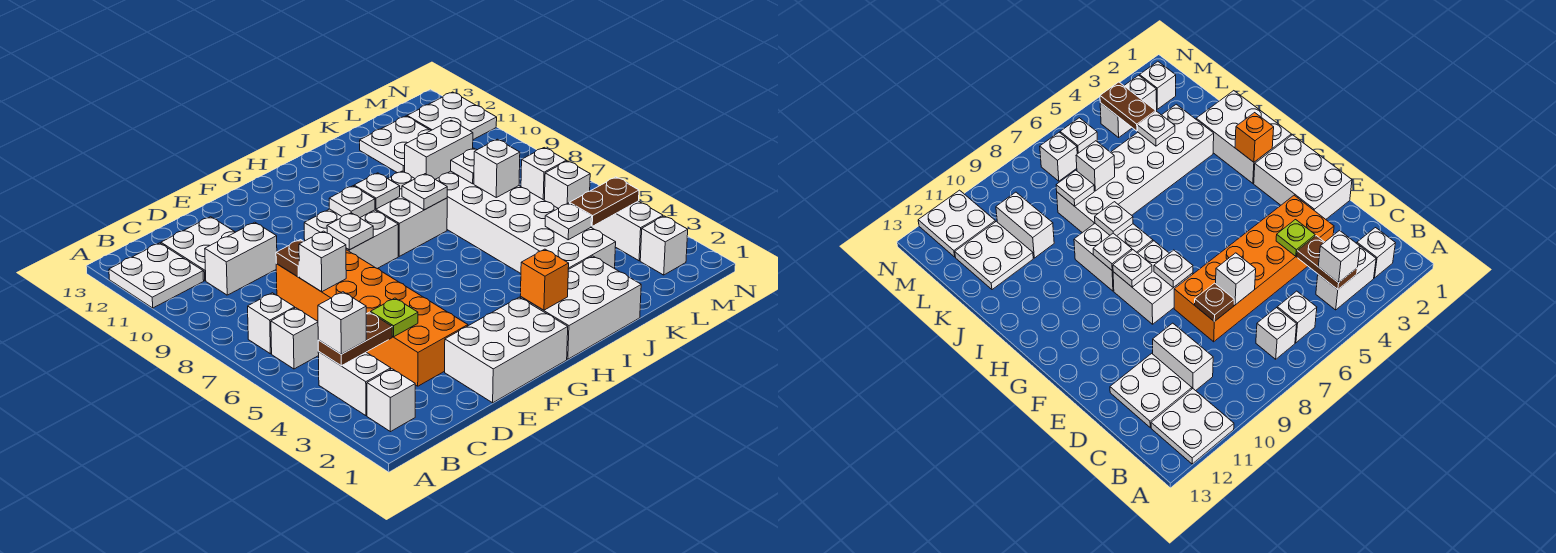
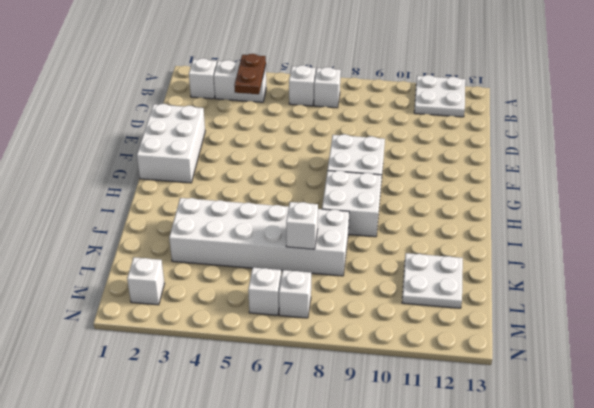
none -> white 1x2 brick [205,222,277,295]
none -> white 2x2 plate [161,217,235,281]
none -> orange 2x6 brick [276,250,468,386]
none -> white 2x3 brick [520,256,641,359]

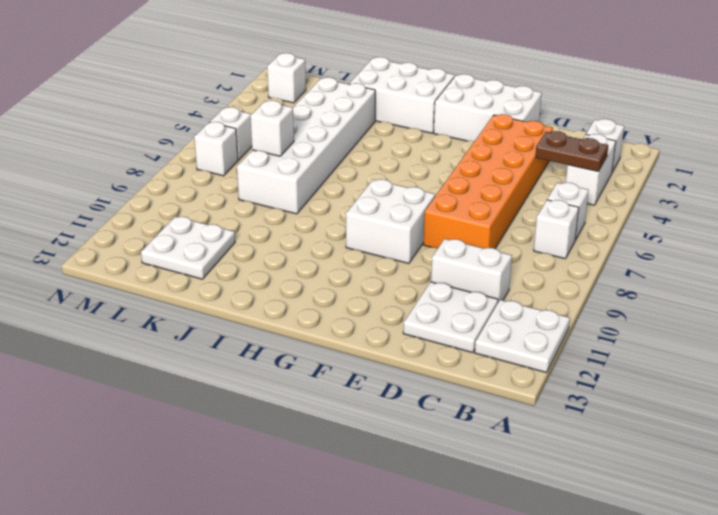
none -> white 2x2 brick [375,171,447,256]
none -> white 1x2 brick [405,120,473,179]
none -> white 1x2 brick [592,201,663,261]
none -> white 2x2 plate [407,92,497,140]

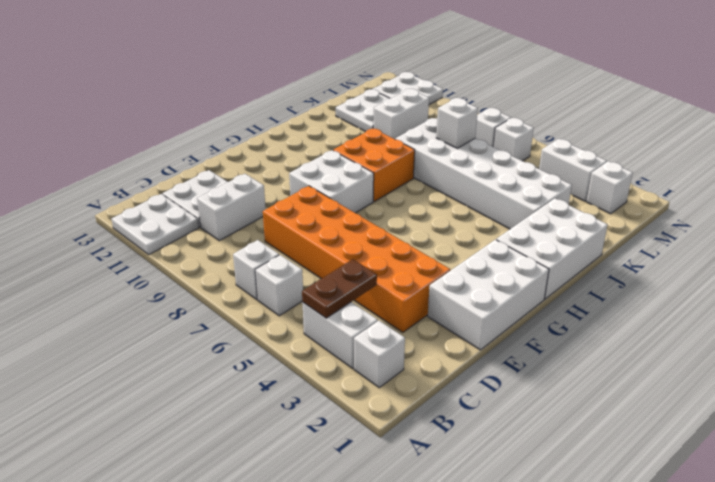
orange 2x2 brick [333,129,415,201] -> white 2x2 brick [375,171,447,256]
none -> lime 1x1 plate [371,298,418,337]
none -> white 1x1 brick [299,231,346,292]
none -> brown 1x1 plate [276,240,303,277]
none -> white 1x1 plate [327,213,373,250]

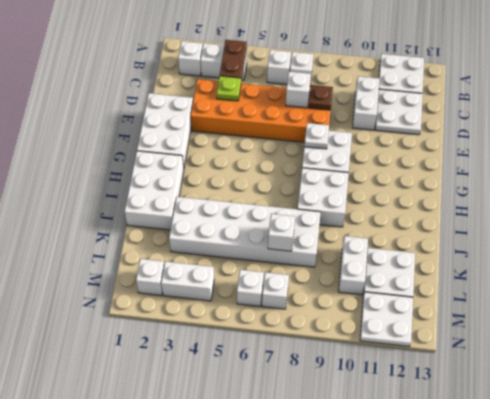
none -> white 1x1 plate [329,186,375,218]
none -> orange 1x1 brick [520,249,569,310]
none -> white 1x1 plate [354,173,400,209]
none -> white 1x1 plate [402,174,447,210]

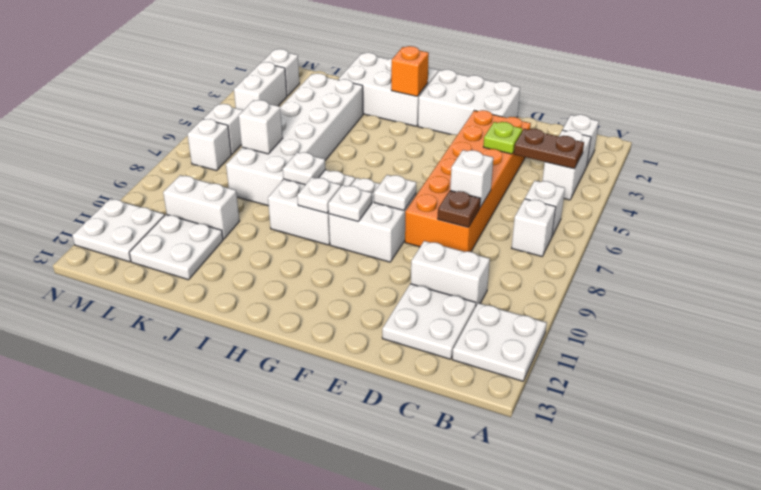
none -> white 1x1 plate [545,203,592,240]
none -> white 1x1 plate [451,148,477,184]
none -> brown 1x2 plate [570,177,639,226]
none -> white 1x1 brick [318,292,366,354]

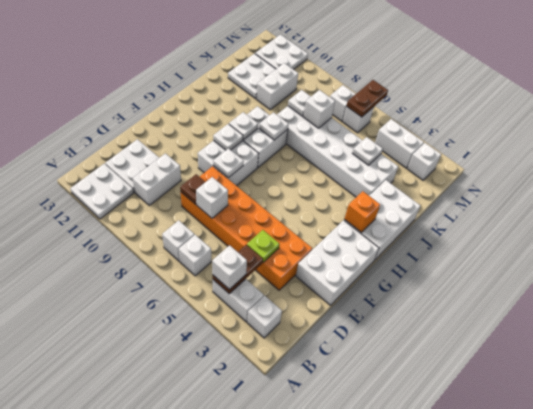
brown 1x2 plate [346,80,388,117] -> brown 1x2 plate moved to [570,177,639,226]

